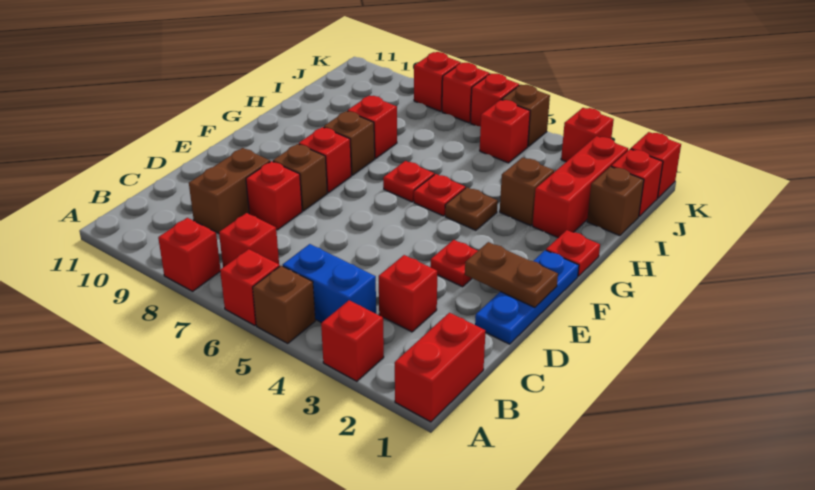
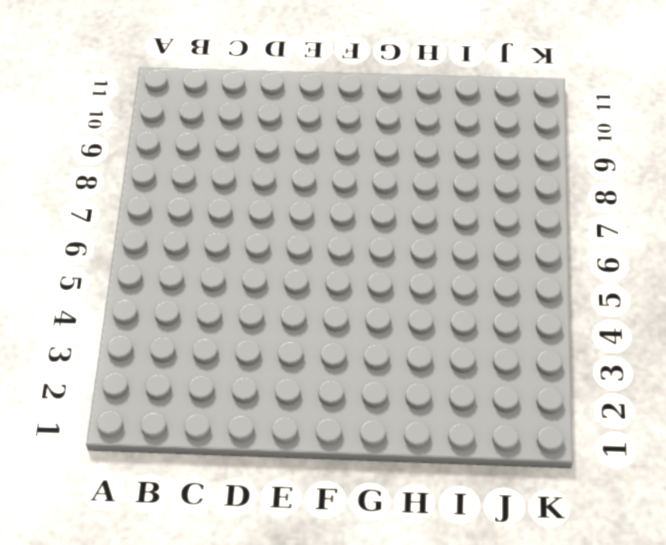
none -> red 1x2 brick [395,313,486,422]
none -> red 1x1 brick [321,300,384,381]
none -> brown 1x1 brick [253,266,315,343]
none -> red 1x1 brick [220,249,280,325]

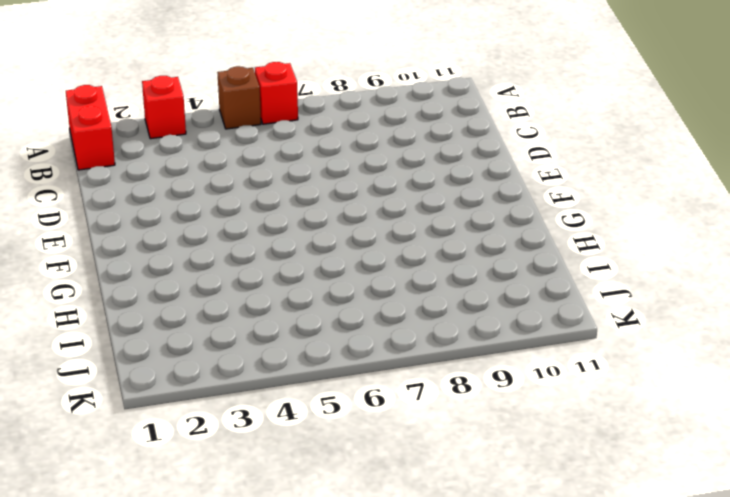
none -> red 1x1 brick [158,218,220,291]
none -> blue 1x2 brick [283,244,376,323]
none -> red 1x1 brick [219,213,279,267]
none -> red 1x1 brick [379,255,437,332]

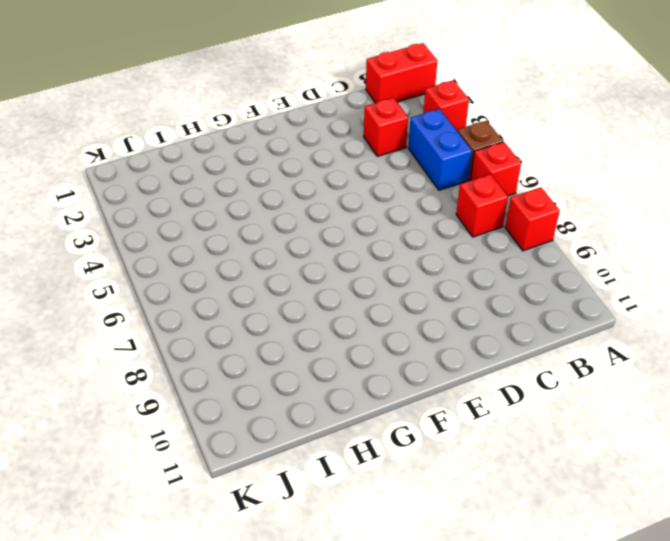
none -> brown 1x2 brick [189,148,270,233]
none -> blue 1x3 plate [475,250,579,344]
none -> red 1x1 brick [246,161,302,230]
none -> red 1x1 plate [430,240,478,287]

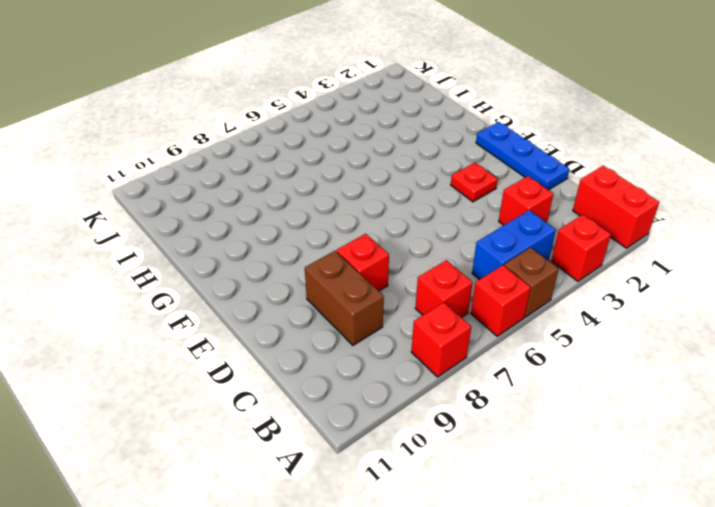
none -> brown 1x1 brick [273,144,327,211]
none -> red 1x1 brick [299,127,351,193]
none -> red 1x1 plate [546,230,600,276]
none -> brown 1x1 plate [445,187,498,230]

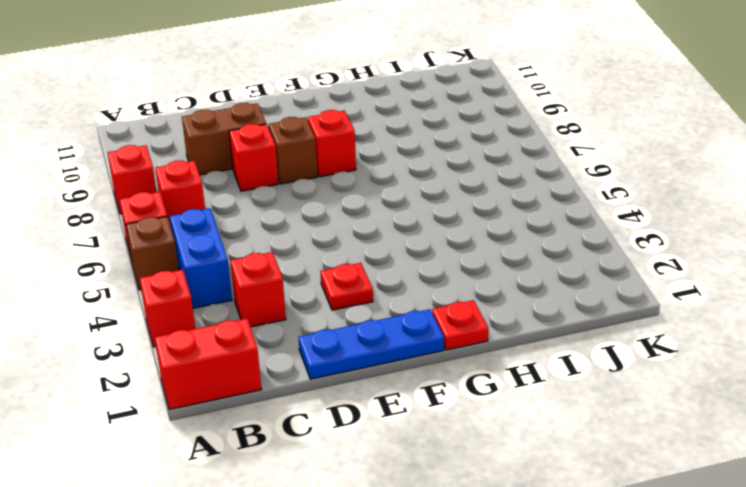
none -> brown 1x1 plate [445,187,498,230]
none -> red 1x1 plate [414,174,465,216]
none -> red 1x1 plate [383,161,434,202]
none -> brown 1x1 brick [324,111,375,175]

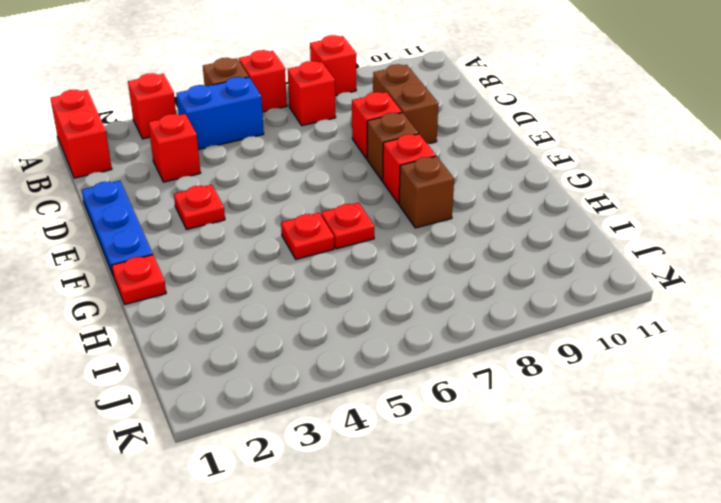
none -> brown 1x1 plate [445,187,498,230]
none -> red 1x3 brick [533,136,628,238]
none -> brown 1x1 brick [500,157,554,226]
none -> red 1x1 brick [347,95,397,158]

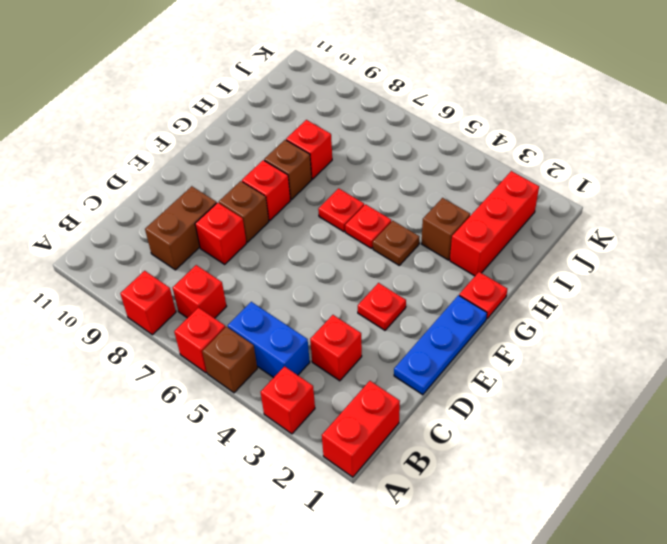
none -> brown 1x1 brick [587,167,644,236]
none -> red 1x1 brick [611,149,663,216]
none -> red 1x1 brick [480,100,530,163]
none -> red 1x1 brick [631,132,681,198]

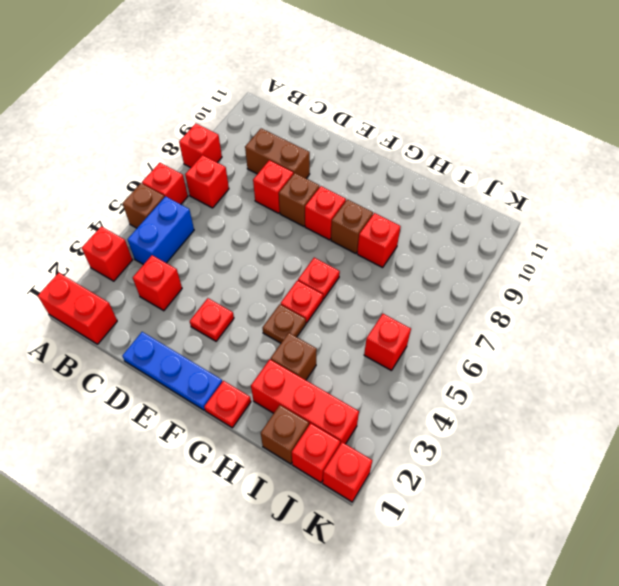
none -> red 1x1 brick [561,108,614,162]
none -> brown 1x1 brick [502,85,550,147]
none -> red 1x1 brick [470,74,519,127]
none -> red 1x1 brick [442,63,490,123]

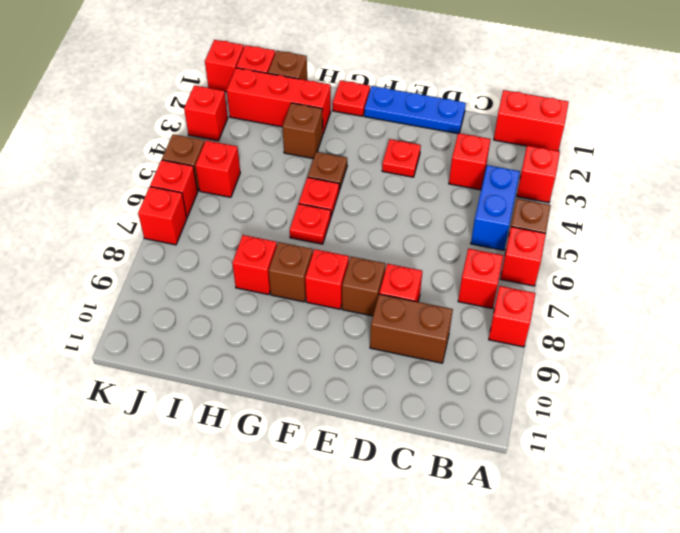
none -> red 1x1 brick [414,52,461,111]
none -> brown 1x2 plate [465,242,558,308]

